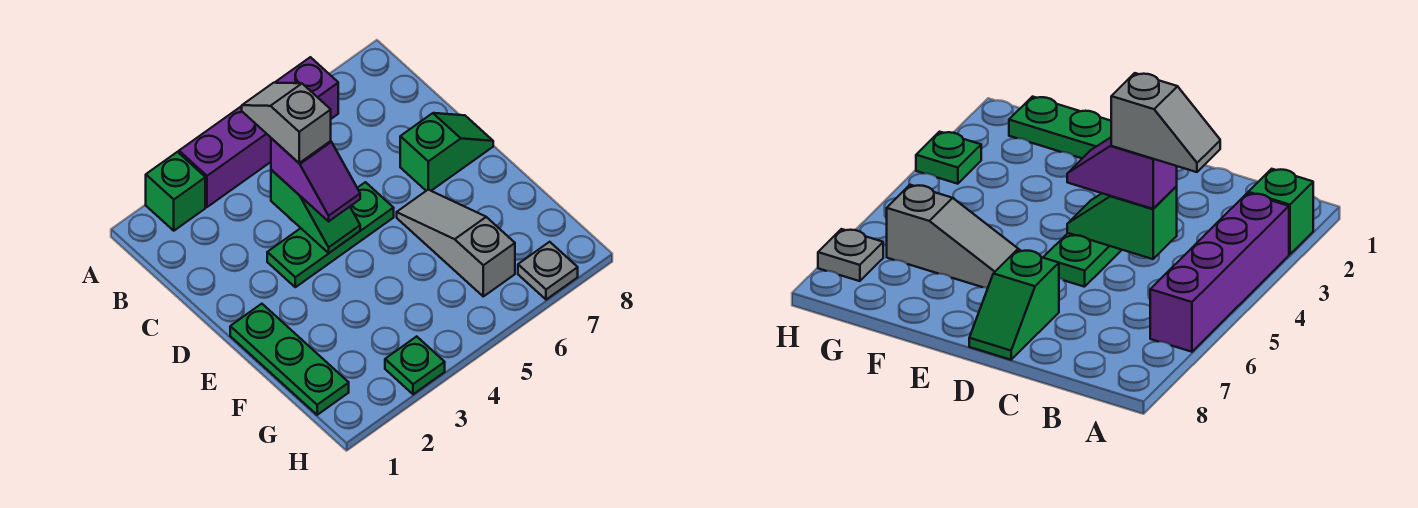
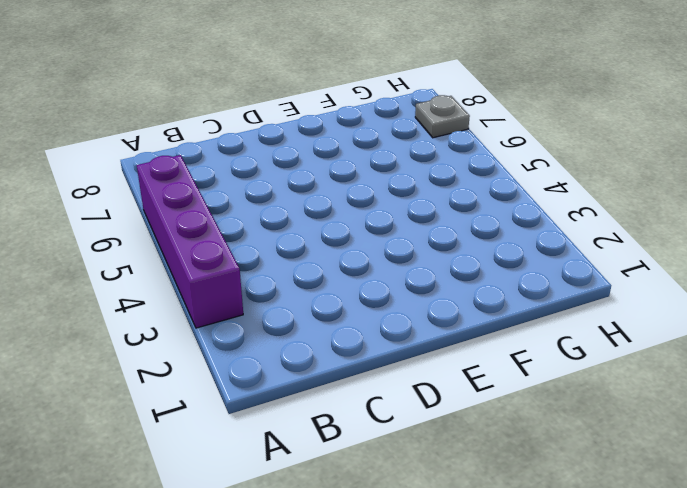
none -> green 1x1 brick [146,152,205,231]
none -> green 1x3 plate [267,182,394,287]

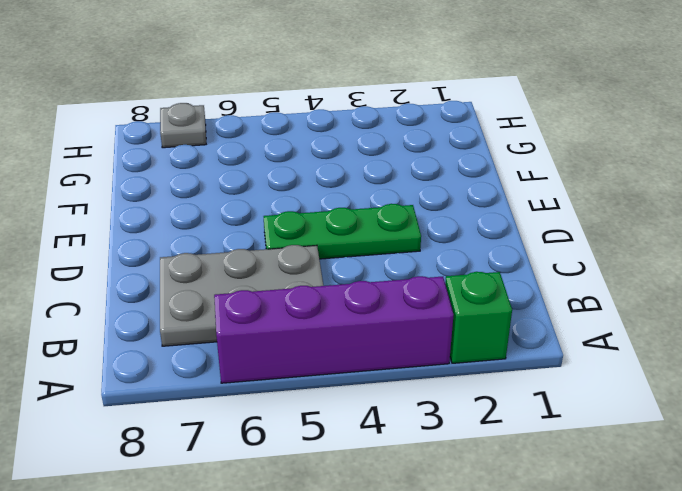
grey 2x3 plate [160,245,323,346] -> none
none -> green 1x2 slope [400,113,493,191]
none -> green 1x3 plate [230,304,349,415]

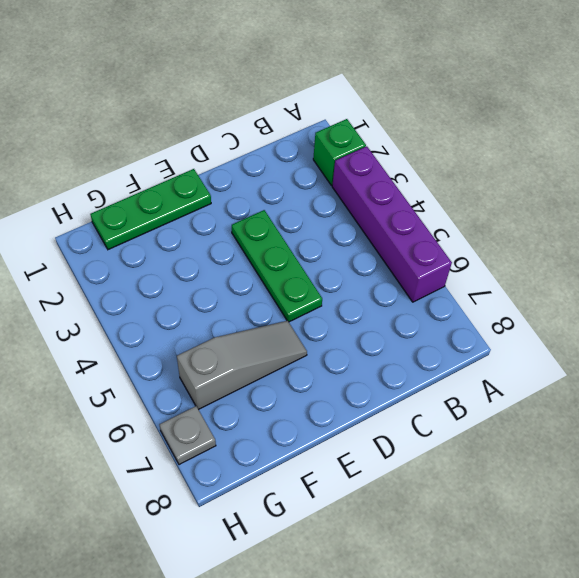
none -> green 1x2 slope [400,113,493,191]
none -> green 1x1 plate [385,336,445,394]

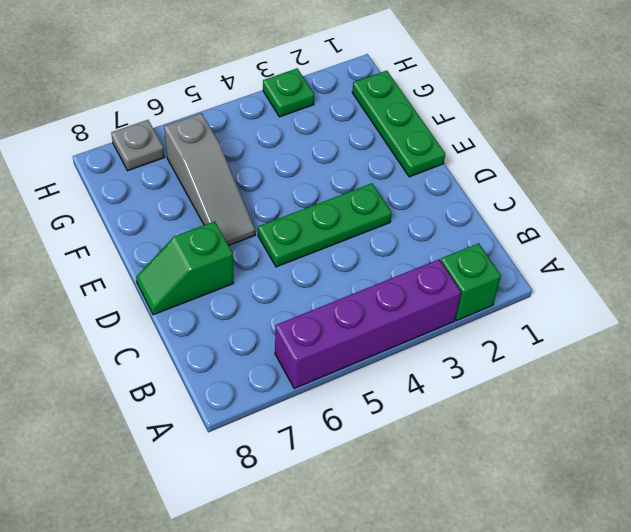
none -> green 1x2 slope [271,170,360,253]
none -> purple 1x2 slope [271,138,360,221]

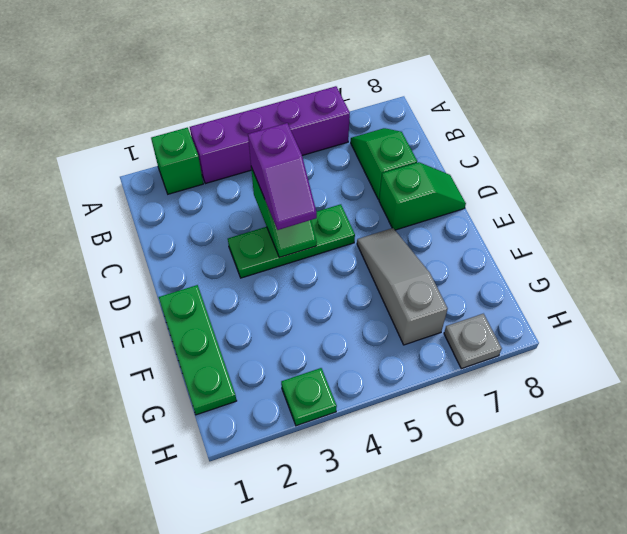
green 1x2 slope [351,128,417,200] -> none
none -> grey 1x2 slope [242,83,331,163]

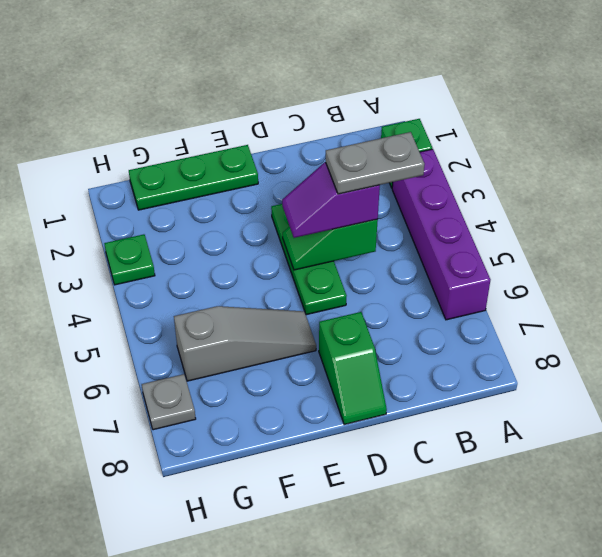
grey 1x2 plate [326,132,424,194] -> grey 1x2 slope [242,83,331,163]

